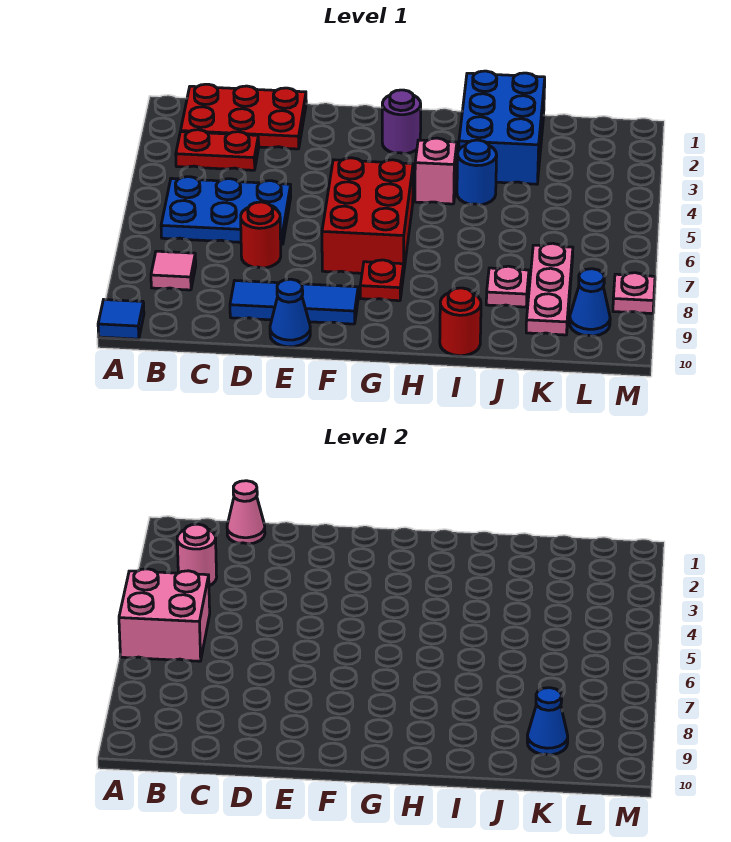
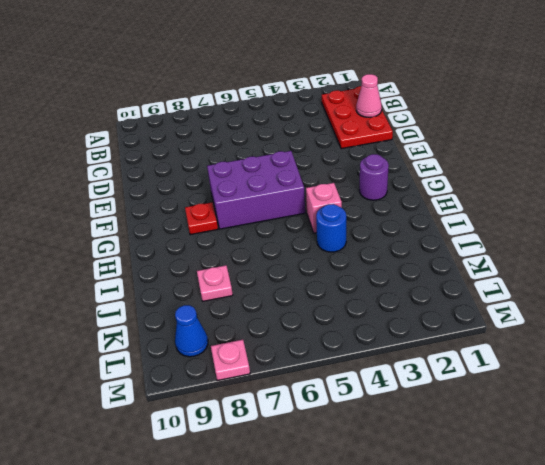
purple 2x3 brick [207,151,305,229] -> red 2x3 brick [322,158,413,275]
none -> blue 1x1 tile [98,300,144,339]
none -> red 1x2 plate [176,130,259,170]
none -> blue 2x3 plate [161,177,291,244]

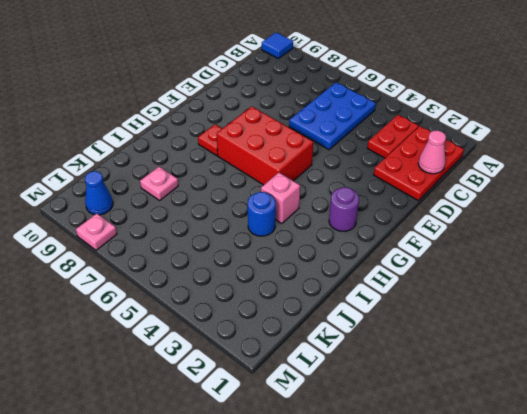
none -> pink 1x1 tile [151,251,196,290]
none -> red 1x1 round brick [241,202,281,268]
none -> blue 1x3 tile [230,281,358,324]

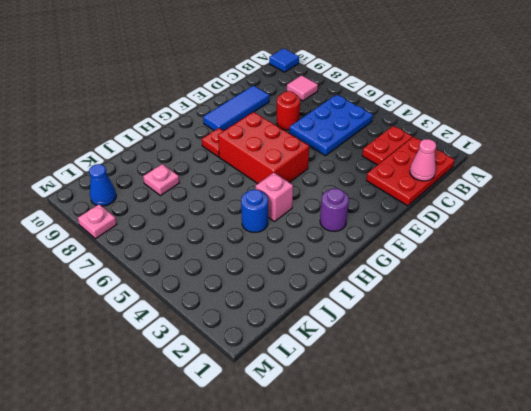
none -> blue 1x1 cone [270,279,310,347]
none -> blue 2x3 brick [459,71,545,184]
none -> red 1x1 round brick [440,288,481,356]

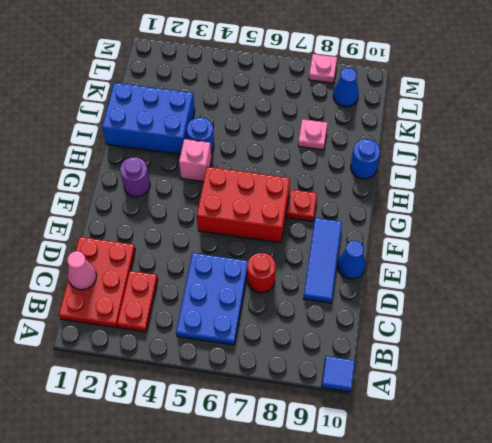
blue 1x1 round brick [351,139,380,179] -> red 1x1 round brick [440,288,481,356]
none -> pink 1x1 tile [151,251,196,290]
none -> pink 1x3 plate [526,243,573,335]
none -> pink 2x2 brick [119,569,210,661]

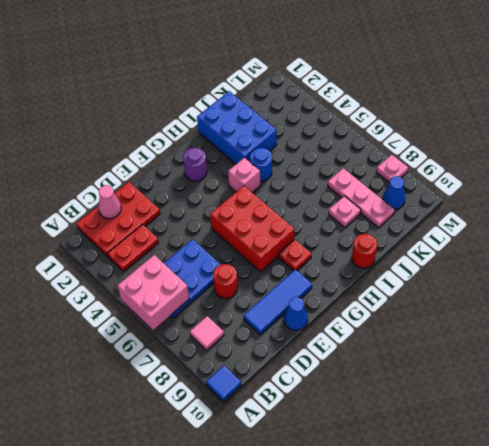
none -> pink 1x1 round brick [177,524,217,586]
none -> blue 1x1 cone [527,688,568,755]

